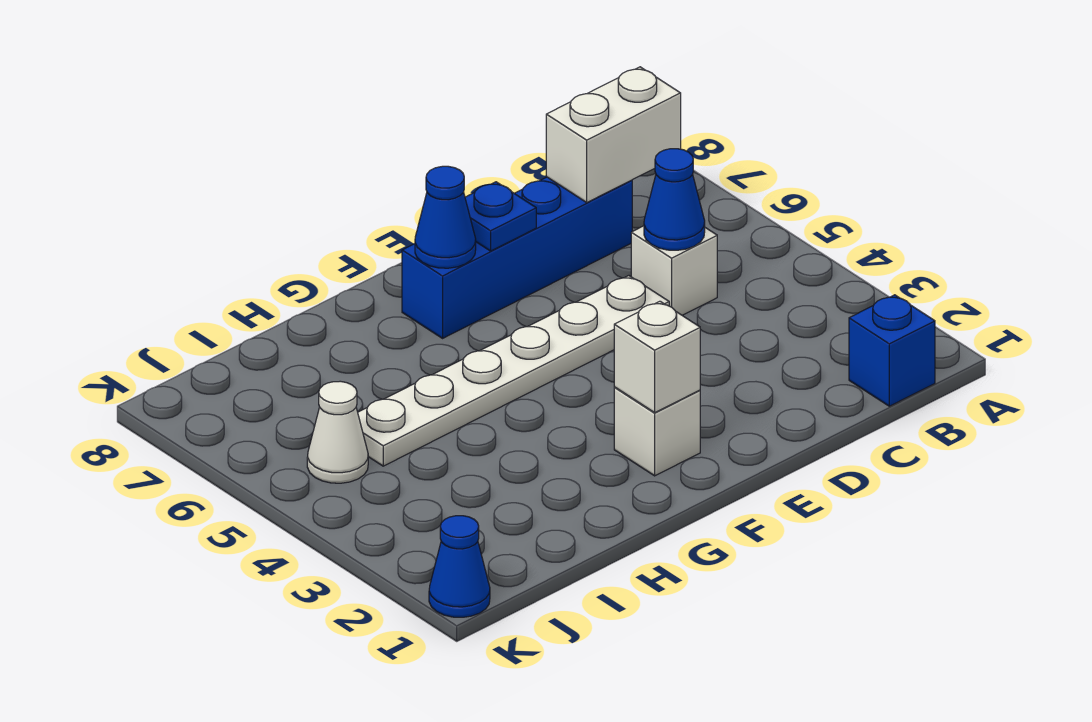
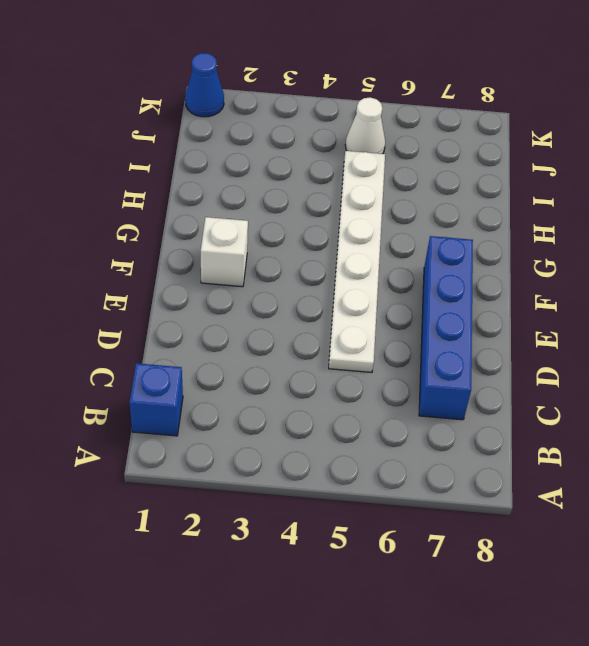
none -> white 1x1 brick [631,226,717,315]
none -> white 1x2 brick [546,67,681,202]
none -> blue 1x1 cone [644,149,705,250]

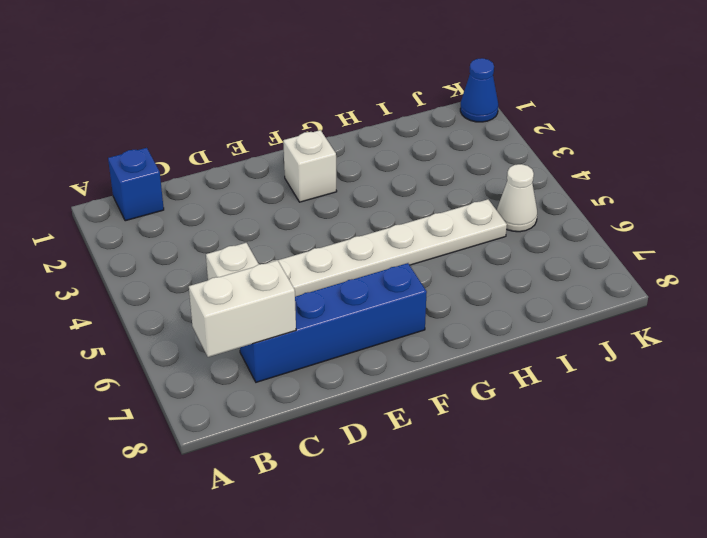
none -> blue 1x1 cone [644,149,705,250]
none -> blue 1x1 plate [465,182,536,251]
none -> white 1x1 brick [614,301,700,413]

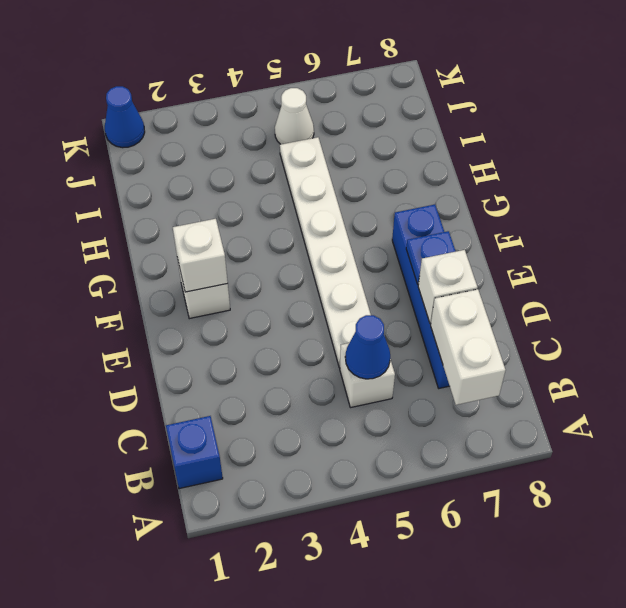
white 1x1 brick [418,250,477,324] -> none
none -> blue 1x1 cone [415,166,476,268]

